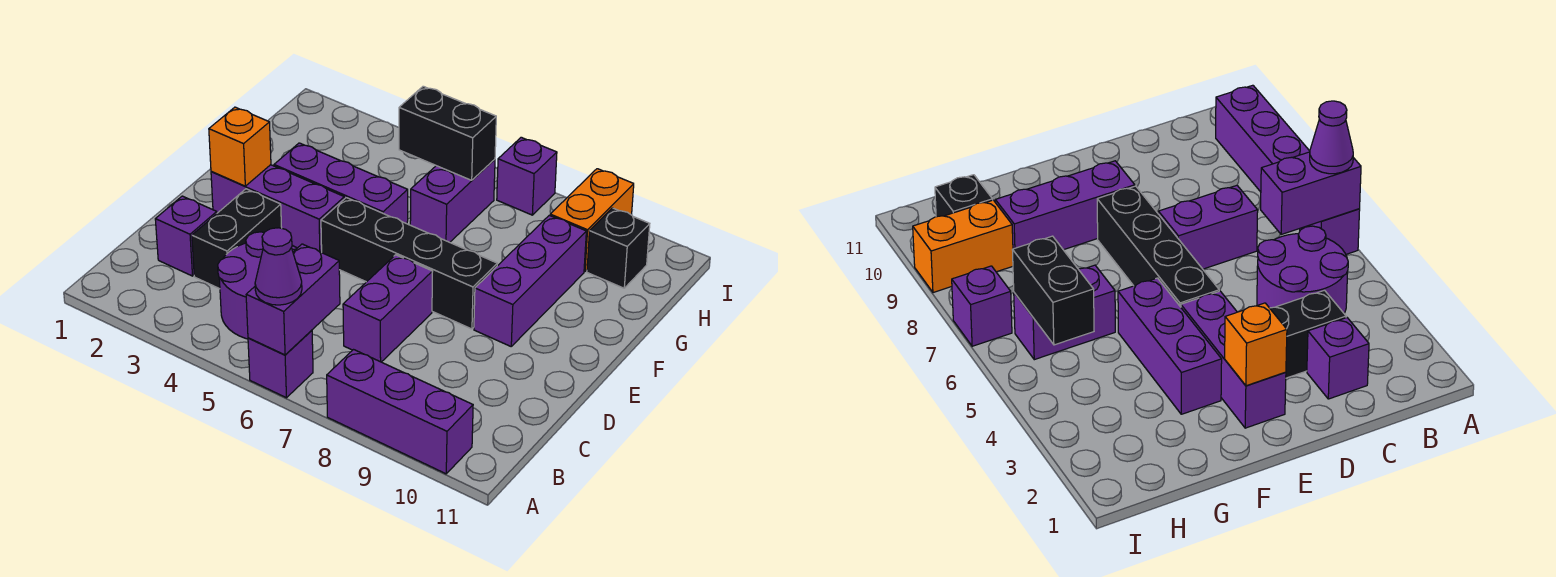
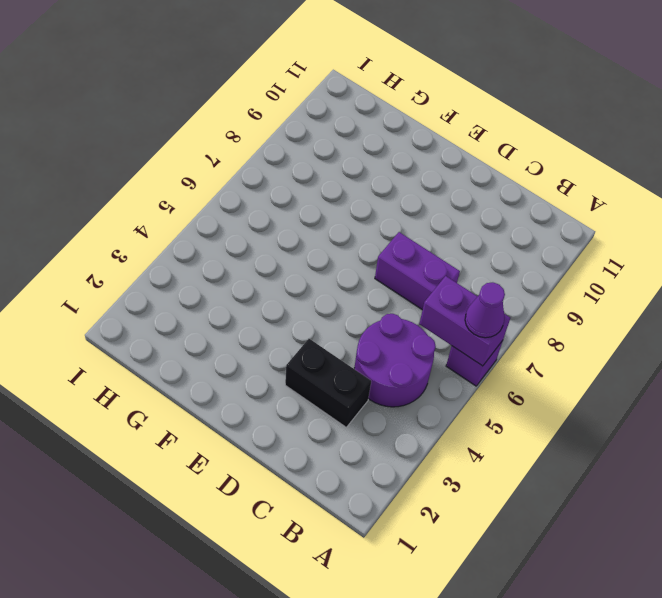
none -> purple 1x3 brick [327,350,473,474]
none -> purple 1x1 brick [155,196,217,276]
none -> purple 1x3 brick [211,165,344,252]

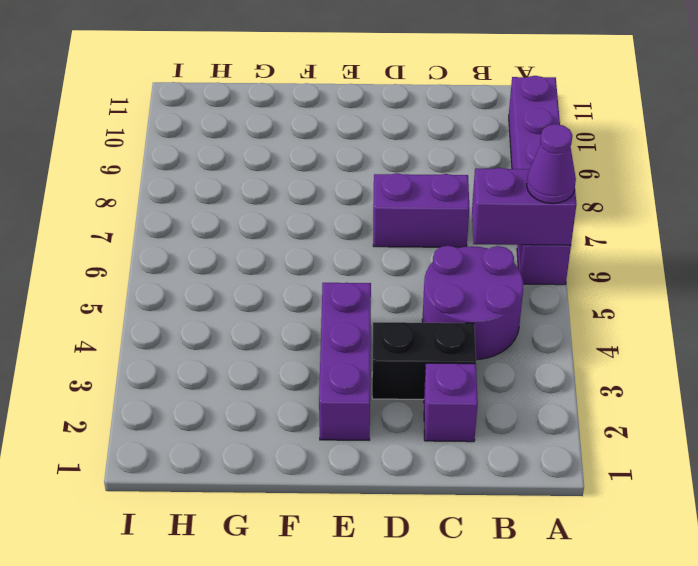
none -> black 1x4 brick [321,198,497,329]
none -> purple 1x3 brick [474,215,586,346]
none -> purple 1x3 brick [274,143,408,224]

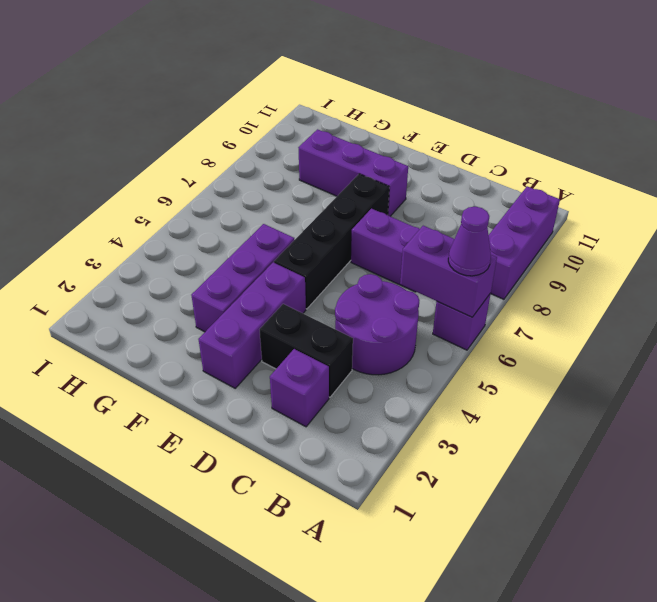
none -> purple 1x2 brick [410,159,495,242]
none -> orange 1x2 brick [550,169,634,271]
none -> black 1x1 brick [587,208,650,288]

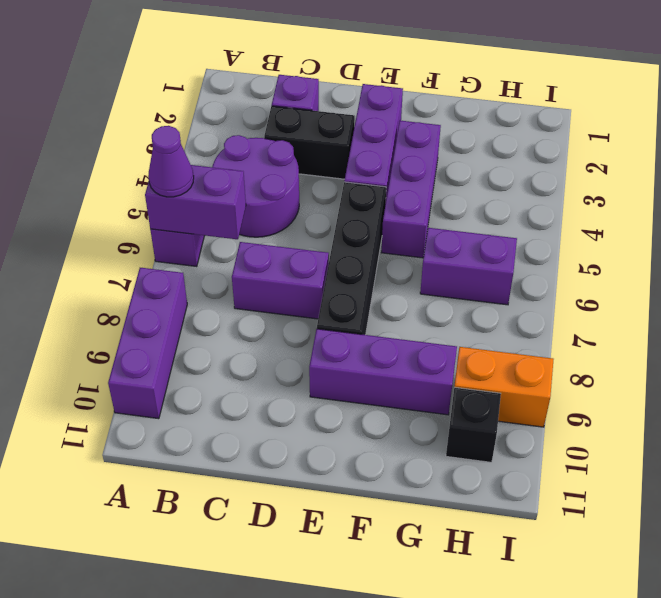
none -> purple 1x1 brick [497,137,557,215]
none -> orange 1x1 brick [209,107,271,186]
none -> black 1x2 brick [399,86,496,180]

